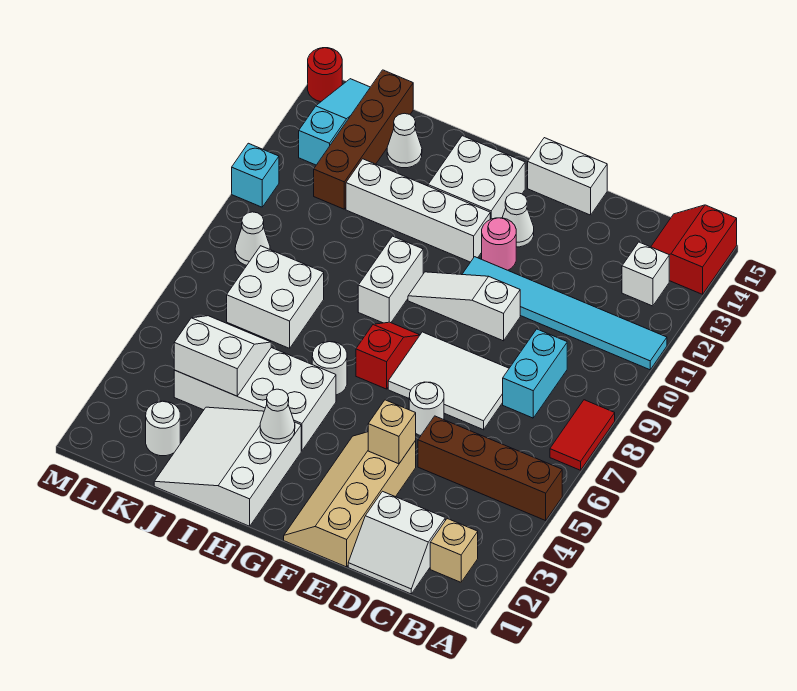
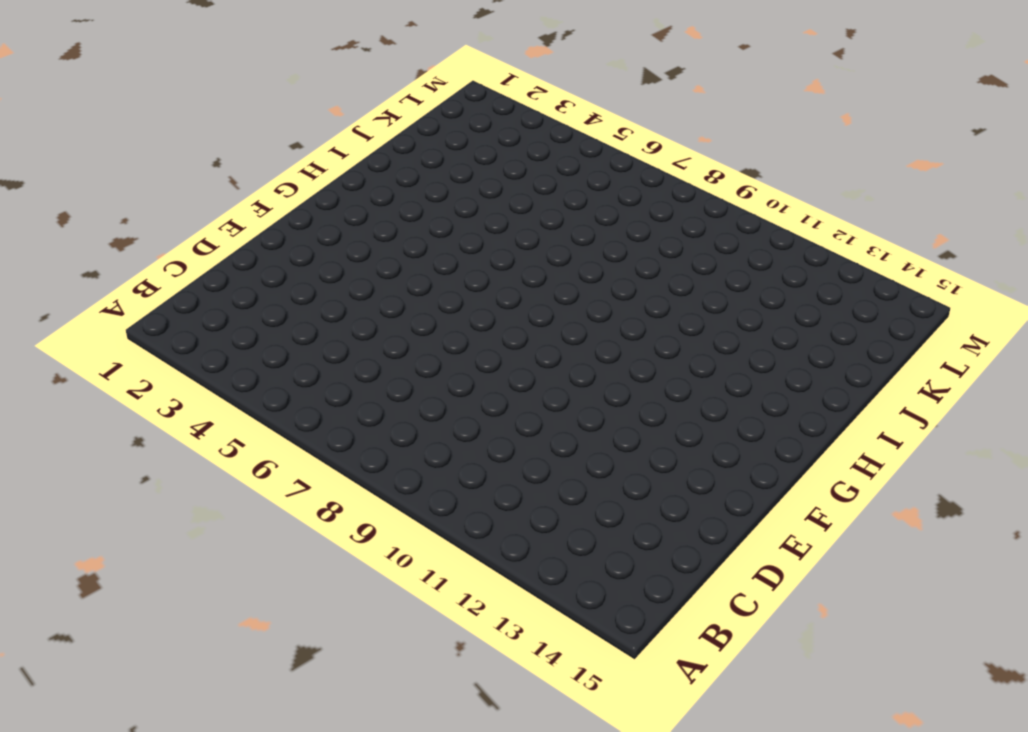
none -> brown 1x4 brick [418,416,562,521]
none -> red 1x2 tile [550,400,615,470]
none -> cyan 1x6 tile [462,257,667,370]
none -> red 2x2 slope [651,205,737,294]

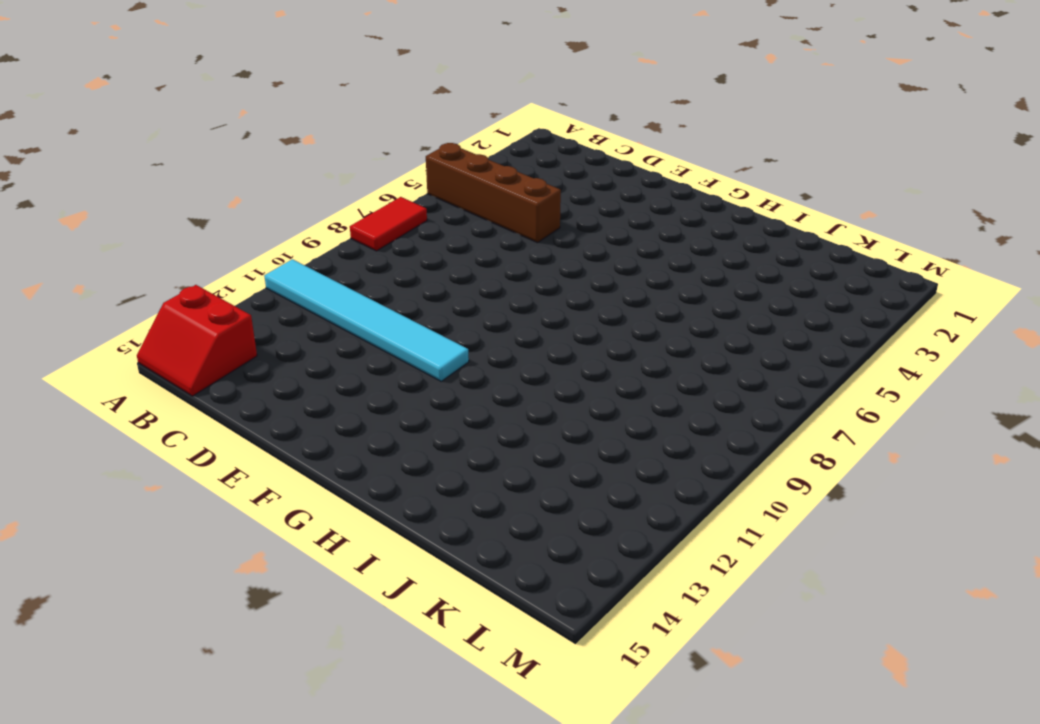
red 2x2 slope [137,285,257,396] -> red 2x2 slope turned to [651,205,737,294]
none -> tan 1x1 brick [430,519,478,582]
none -> white 1x1 brick [622,242,669,306]
none -> white 2x2 slope [348,491,445,594]
none -> cyan 1x2 brick [503,329,567,418]

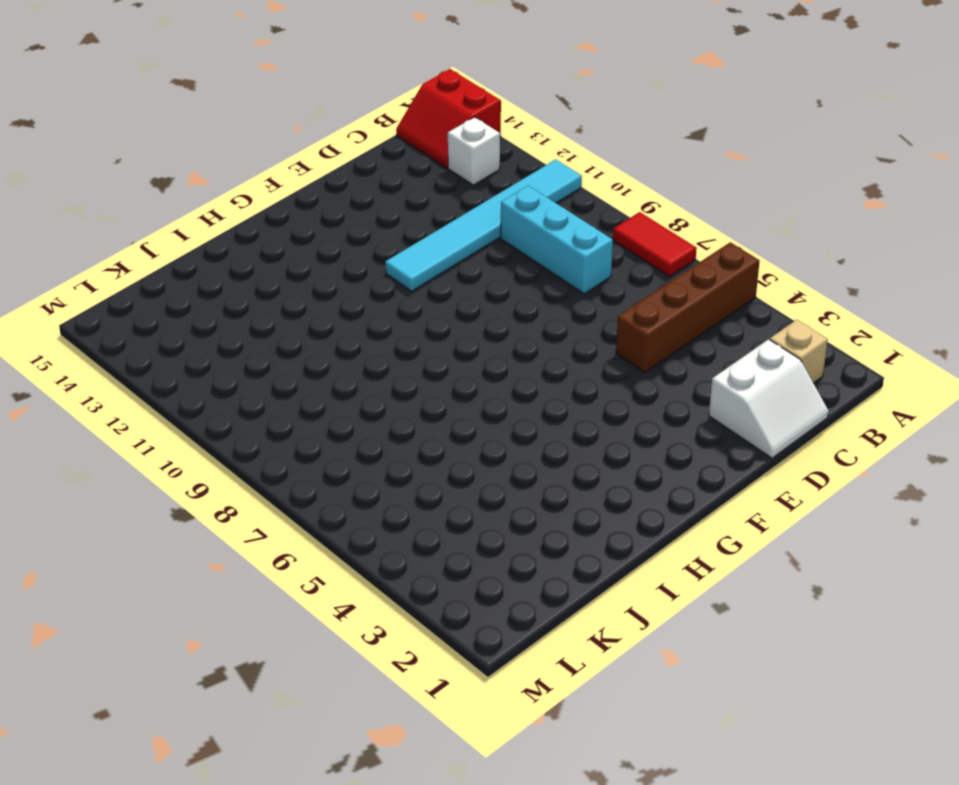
cyan 1x3 brick [501,186,613,294] -> cyan 1x2 brick [503,329,567,418]
none -> white 2x3 tile [388,332,509,430]
none -> tan 2x4 slope [284,432,416,567]
none -> white 1x1 round brick [409,382,444,436]
none -> white 1x3 slope [408,272,520,341]

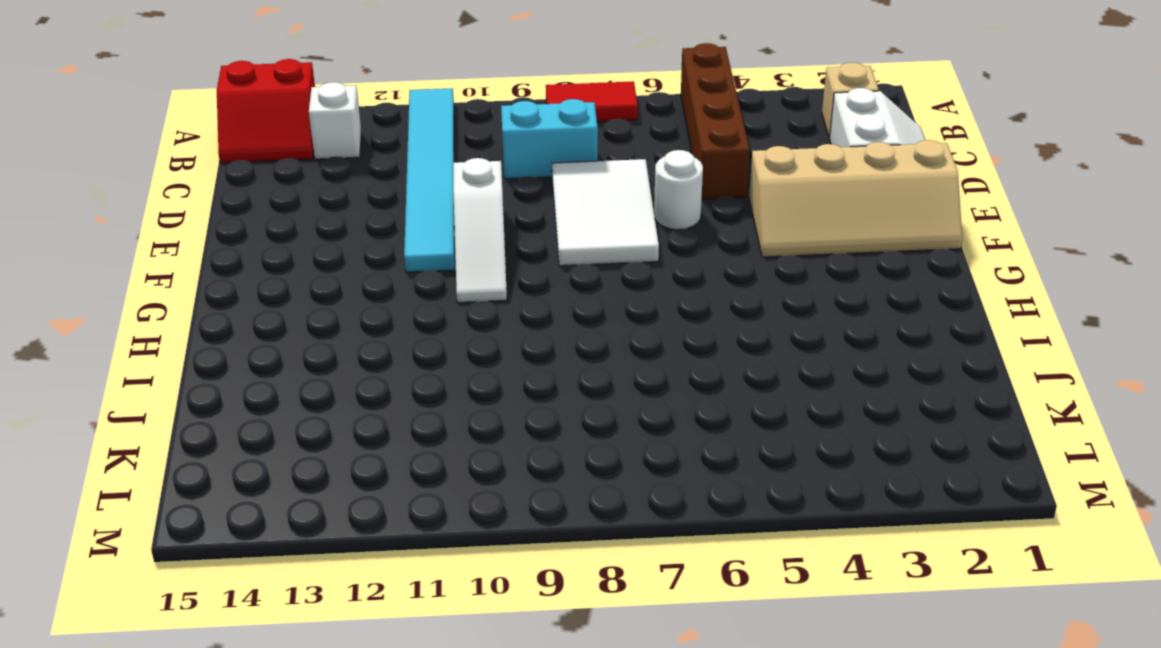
none -> white 1x2 brick [528,138,607,215]
none -> pink 1x1 round brick [482,218,516,270]
none -> white 1x1 cone [502,193,534,247]
none -> red 1x2 slope [356,322,420,389]

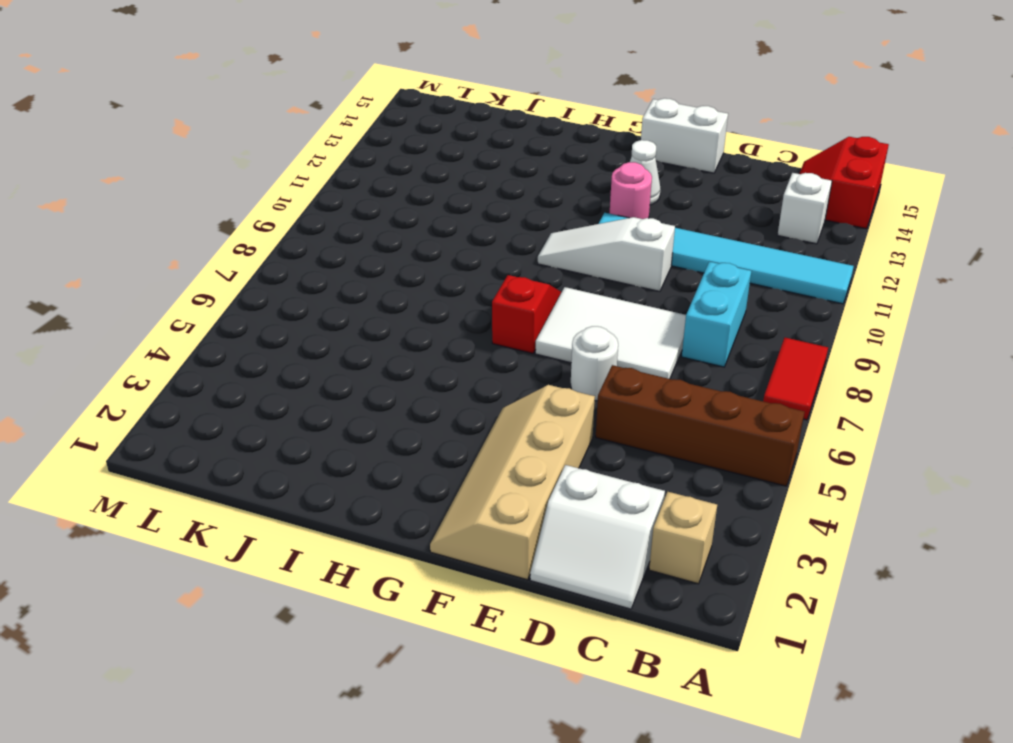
none -> white 1x4 brick [346,159,490,262]
none -> white 2x2 brick [428,136,525,219]
none -> white 3x3 slope [154,407,301,526]
none -> white 2x4 brick [174,348,336,451]

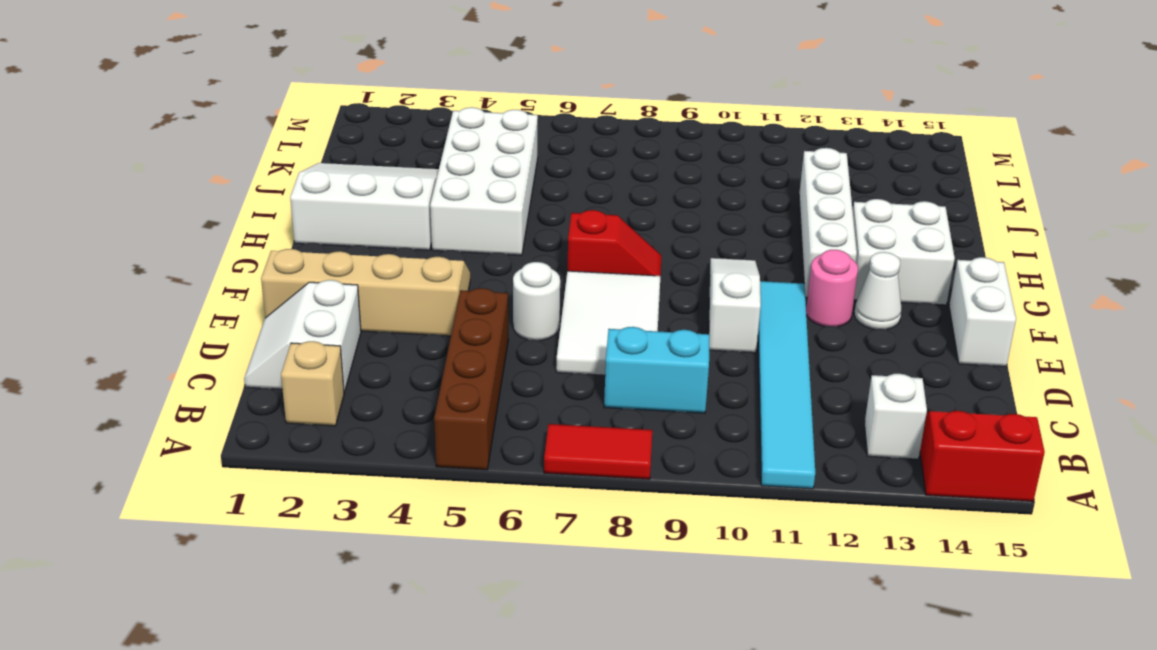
none -> white 1x1 round brick [312,342,347,395]
none -> white 1x2 brick [358,236,423,323]
none -> white 2x2 brick [227,246,324,348]
none -> white 1x1 cone [387,113,422,168]

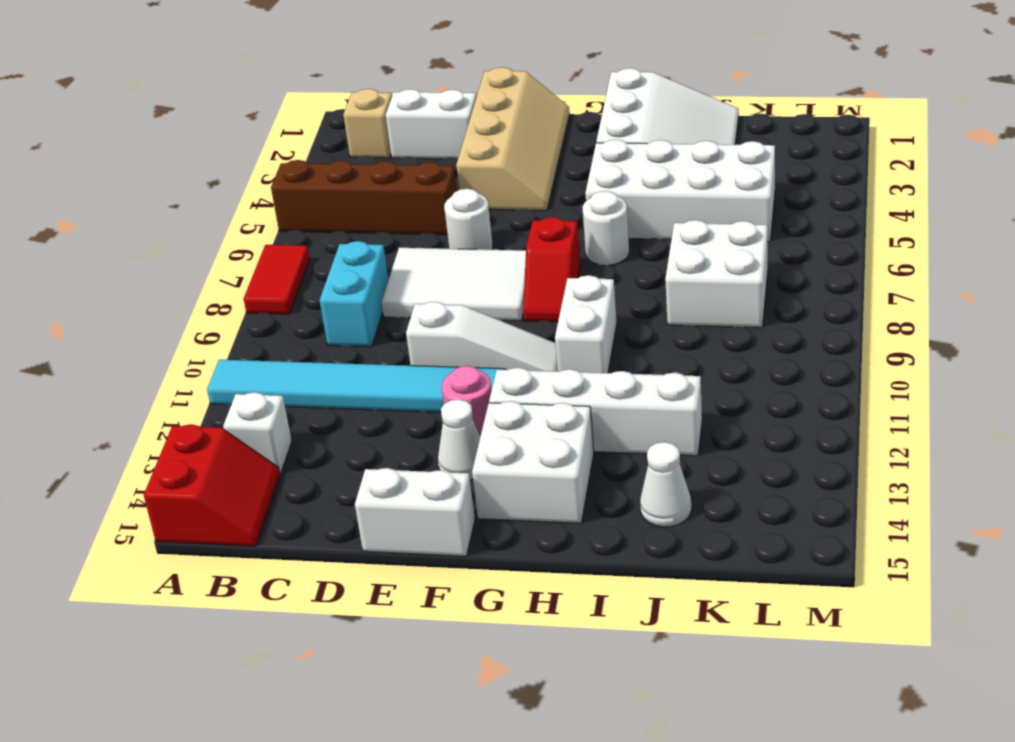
none -> white 1x1 round brick [146,401,180,456]
none -> brown 1x4 brick [314,70,413,209]
none -> white 1x1 cone [235,212,270,265]
none -> cyan 1x3 slope [299,79,370,165]

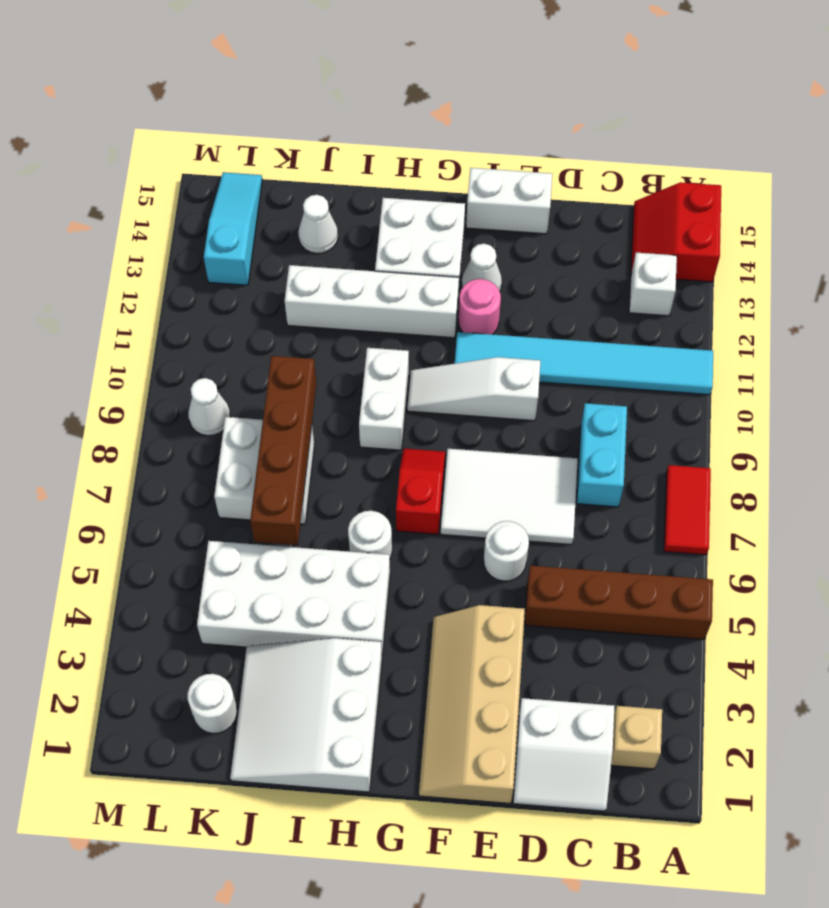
brown 1x4 brick [250,356,316,545] -> brown 1x4 brick moved to [314,70,413,209]
none -> cyan 1x1 brick [232,143,279,207]
none -> red 1x1 round brick [308,48,342,102]
none -> tan 1x1 brick [368,400,416,464]
none -> white 1x1 cone [260,389,295,444]

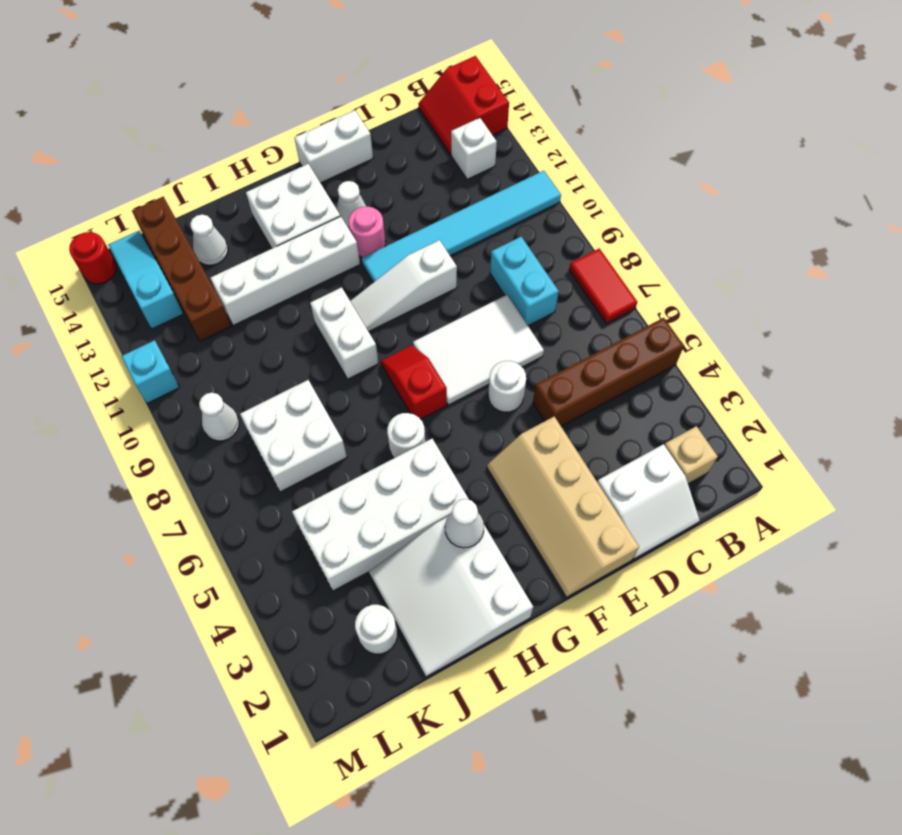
none -> tan 1x1 brick [368,400,416,464]
none -> white 2x2 slope [174,316,271,396]

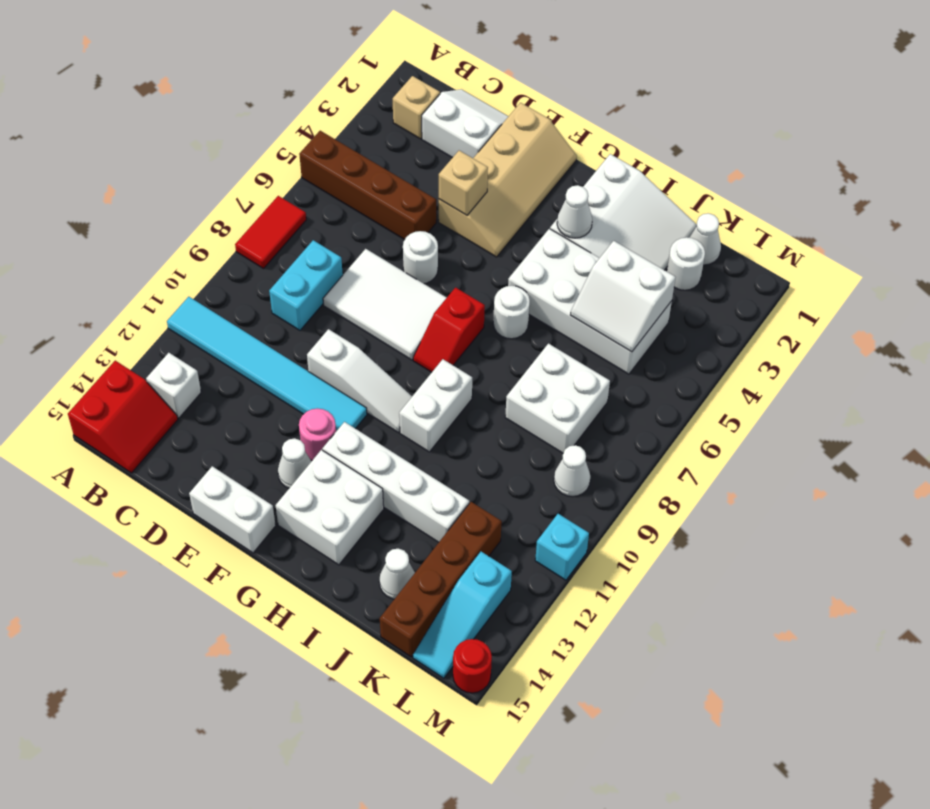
white 1x1 cone [690,213,721,265] -> none

